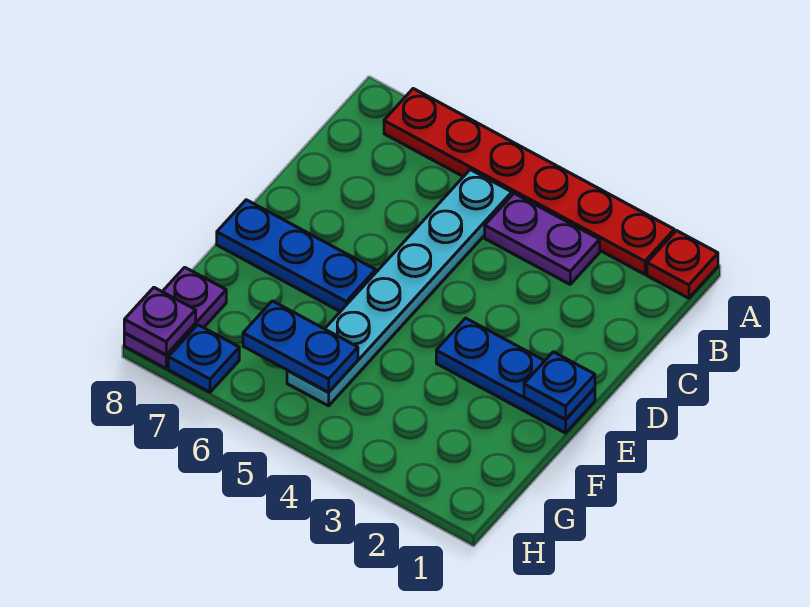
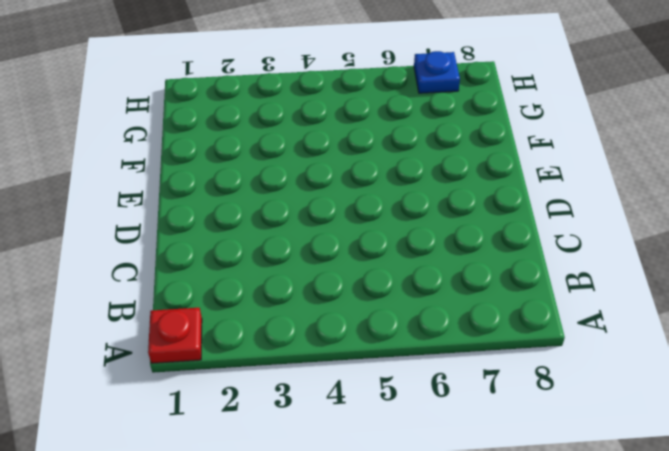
none -> red 1x6 plate [384,89,674,274]
none -> purple 1x2 plate [485,193,600,284]

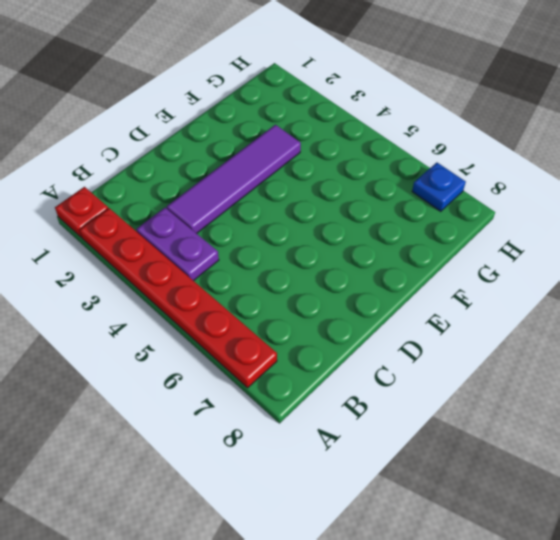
purple 1x4 tile [167,125,301,233] -> blue 1x3 plate [436,318,595,433]
none -> cyan 1x6 plate [287,170,512,406]
none -> blue 1x3 plate [217,200,376,312]

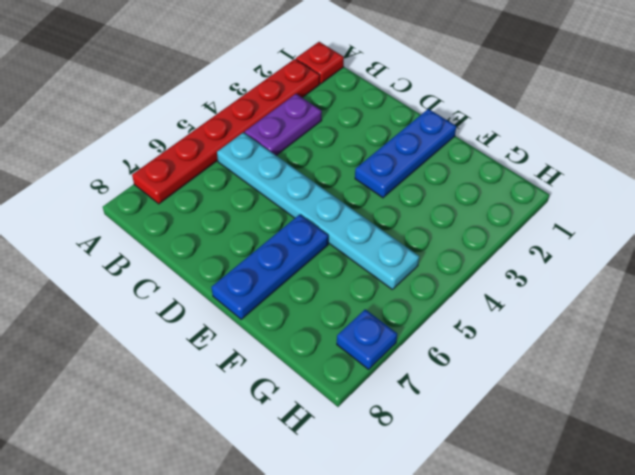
none -> purple 1x2 plate [124,267,226,368]
none -> blue 1x1 plate [524,352,595,419]

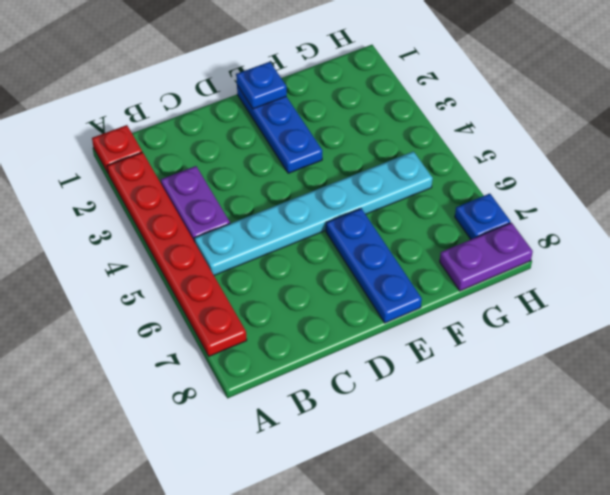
none -> blue 1x2 plate [243,301,358,392]
none -> purple 1x1 plate [124,288,196,355]

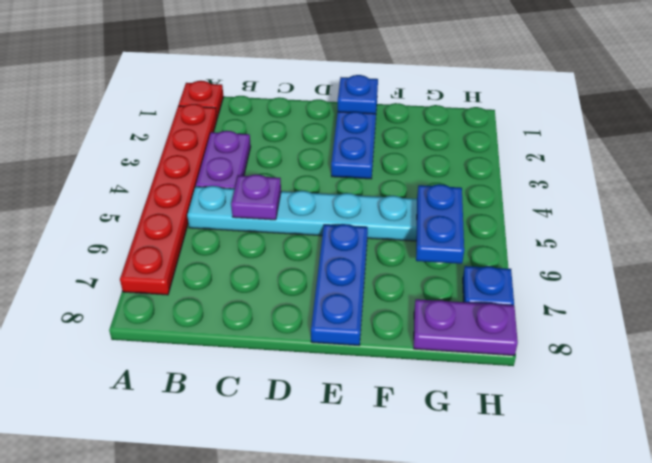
purple 1x1 plate [231,174,281,220] -> purple 1x1 plate moved to [124,288,196,355]

